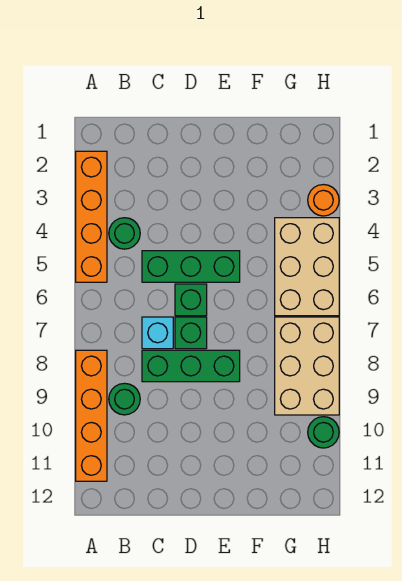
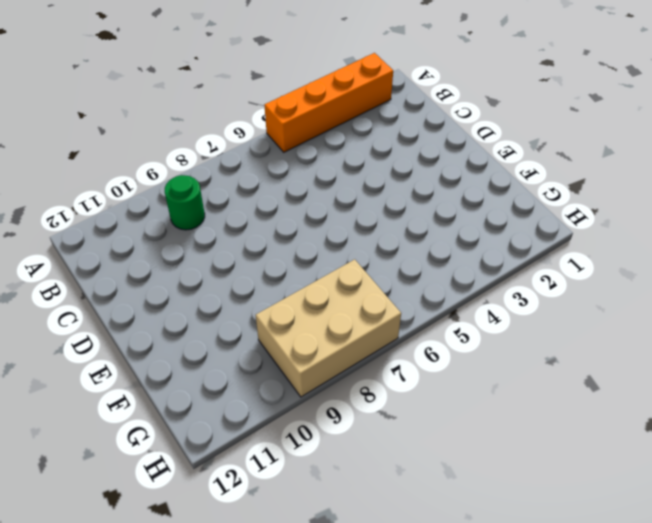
none -> orange 1x4 brick [76,350,107,481]
none -> green 1x1 round brick [109,218,140,249]
none -> green 1x3 brick [142,251,240,282]

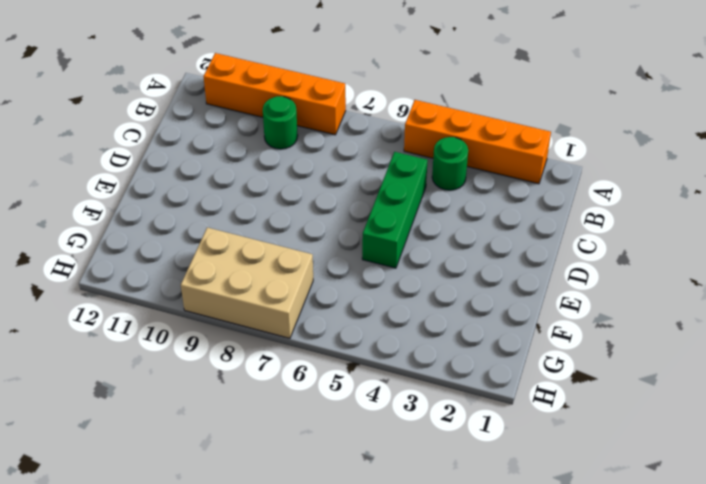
none -> cyan 1x1 brick [142,317,173,349]
none -> green 1x3 brick [142,350,240,382]
none -> green 1x1 brick [175,284,207,316]

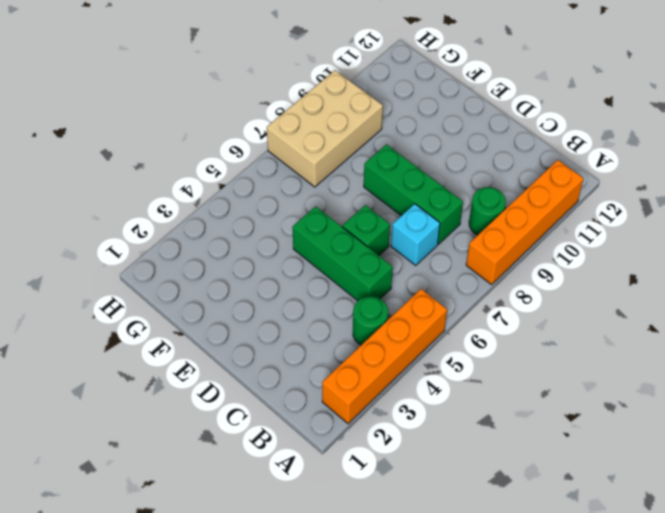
none -> green 1x1 brick [175,317,207,349]
none -> tan 2x3 brick [275,218,339,316]
none -> orange 1x1 round brick [308,185,339,216]

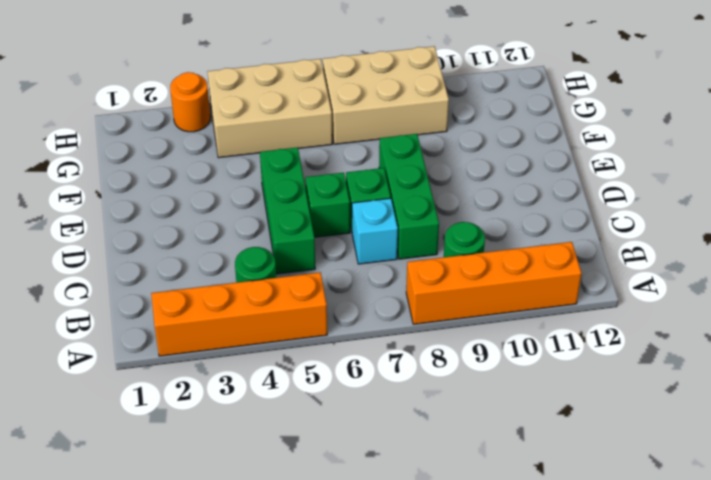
none -> green 1x1 round brick [308,417,339,448]

